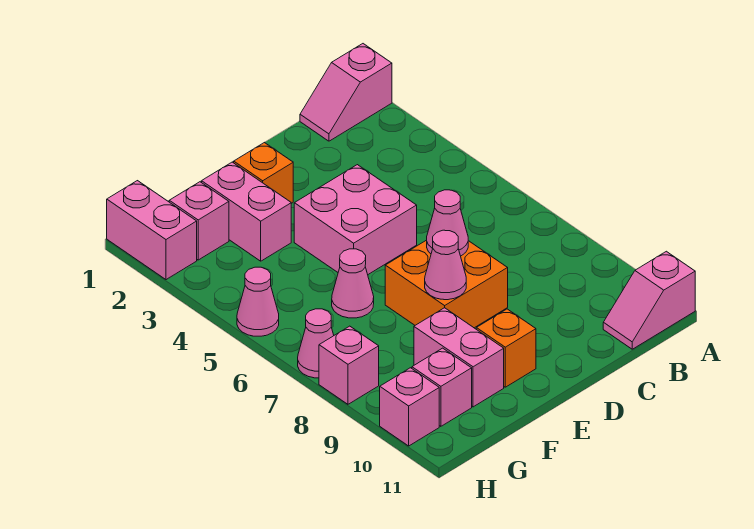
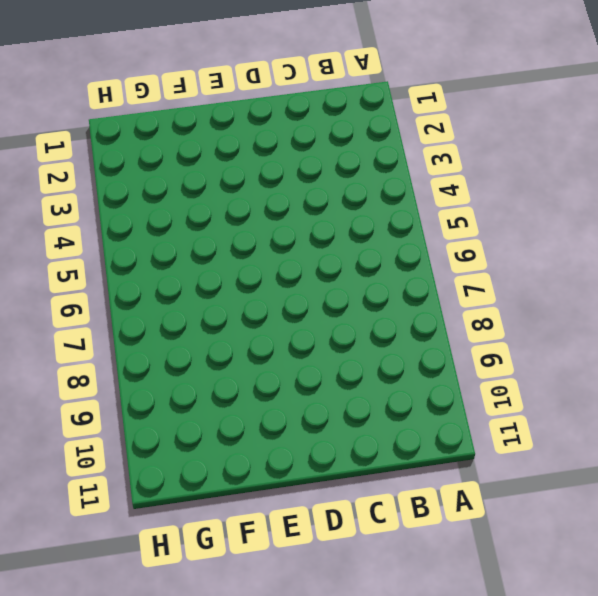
none -> pink 1x2 slope [300,44,392,141]
none -> pink 1x2 slope [603,251,695,349]
none -> pink 2x2 brick [294,165,417,274]

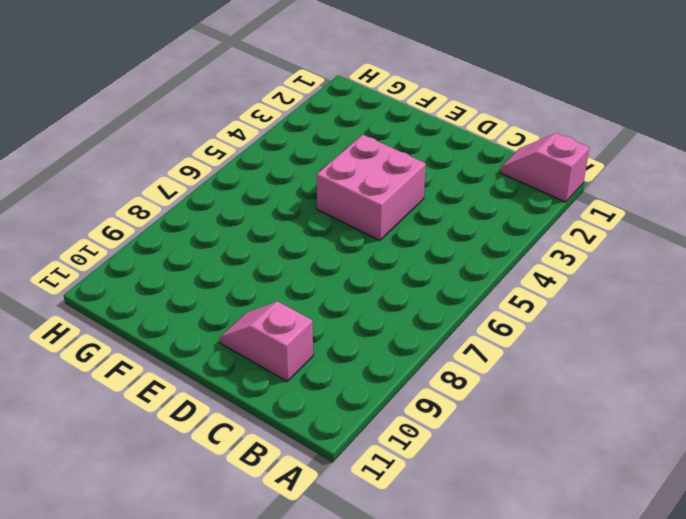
pink 1x2 slope [220,302,313,381] -> pink 1x2 slope moved to [603,251,695,349]
none -> orange 2x2 brick [385,240,508,328]
none -> orange 1x1 brick [234,142,293,204]
none -> orange 1x1 brick [476,309,536,387]

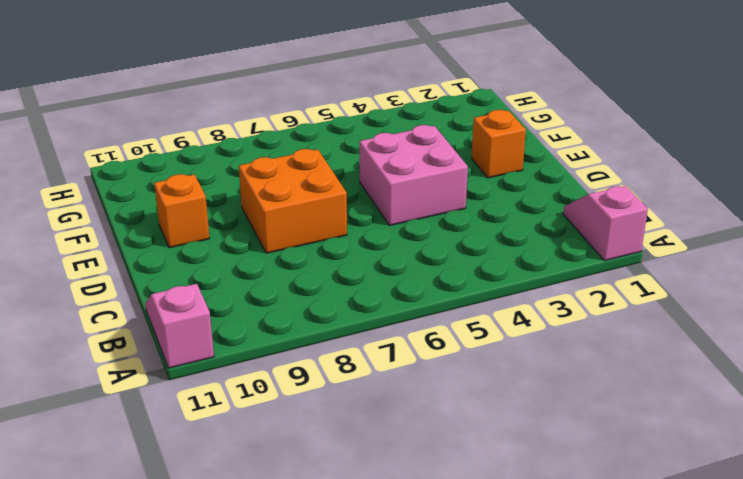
none -> pink 1x2 brick [202,162,291,261]
none -> pink 1x1 cone [332,249,374,318]
none -> pink 1x2 brick [414,308,504,407]

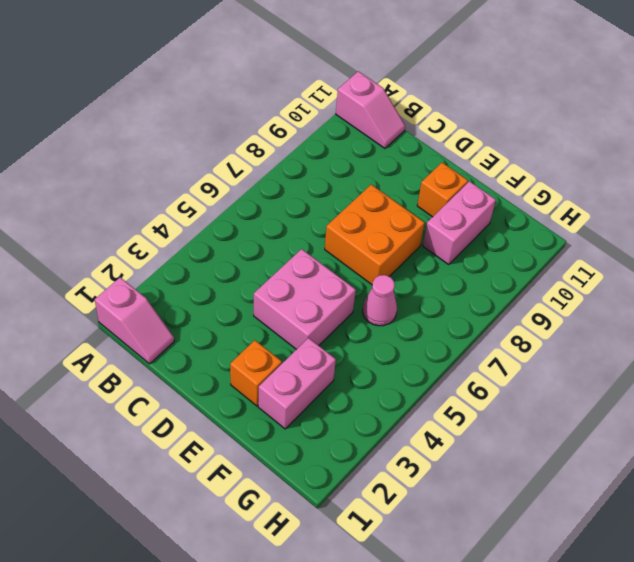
none -> pink 1x1 brick [169,182,229,260]
none -> pink 1x1 brick [412,348,472,426]
none -> pink 1x2 brick [107,181,197,280]

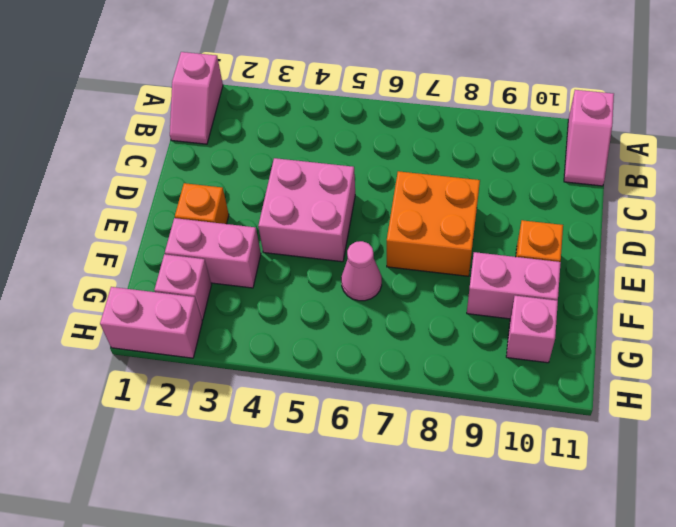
none -> pink 1x1 cone [237,267,279,336]
none -> pink 1x1 cone [298,309,334,378]
none -> pink 1x1 brick [319,326,379,404]

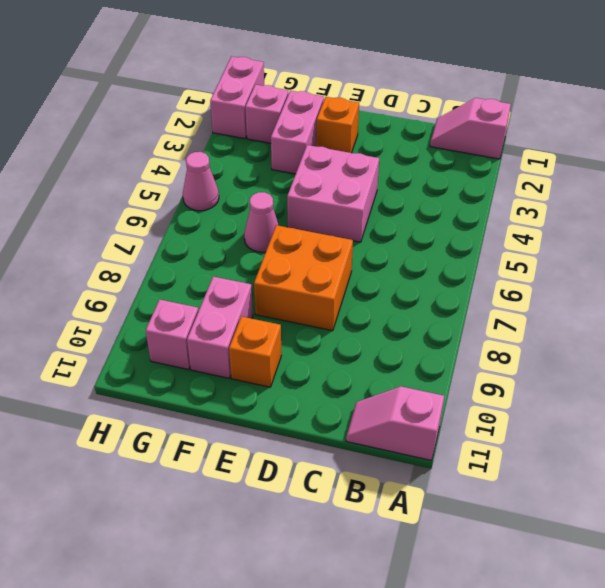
none -> pink 1x1 cone [298,309,334,378]
none -> pink 1x1 brick [319,326,379,404]
none -> pink 1x1 brick [380,368,439,446]

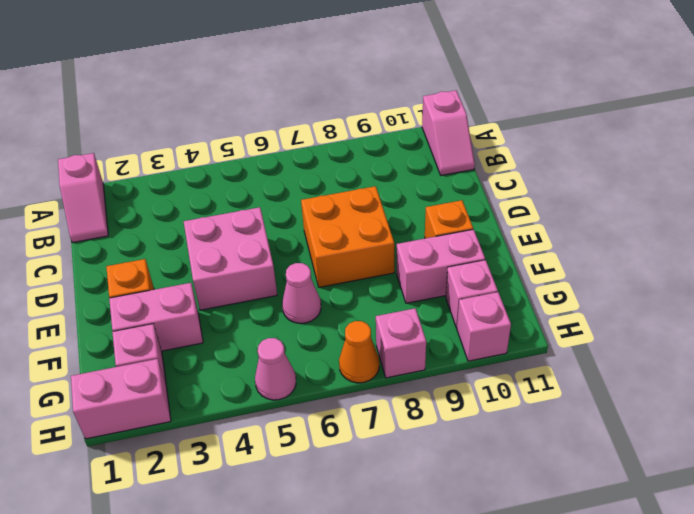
orange 1x1 cone [339,321,379,383] -> pink 1x1 cone [298,309,334,378]
none -> pink 1x1 cone [427,190,468,256]
none -> pink 1x1 cone [425,230,466,300]

